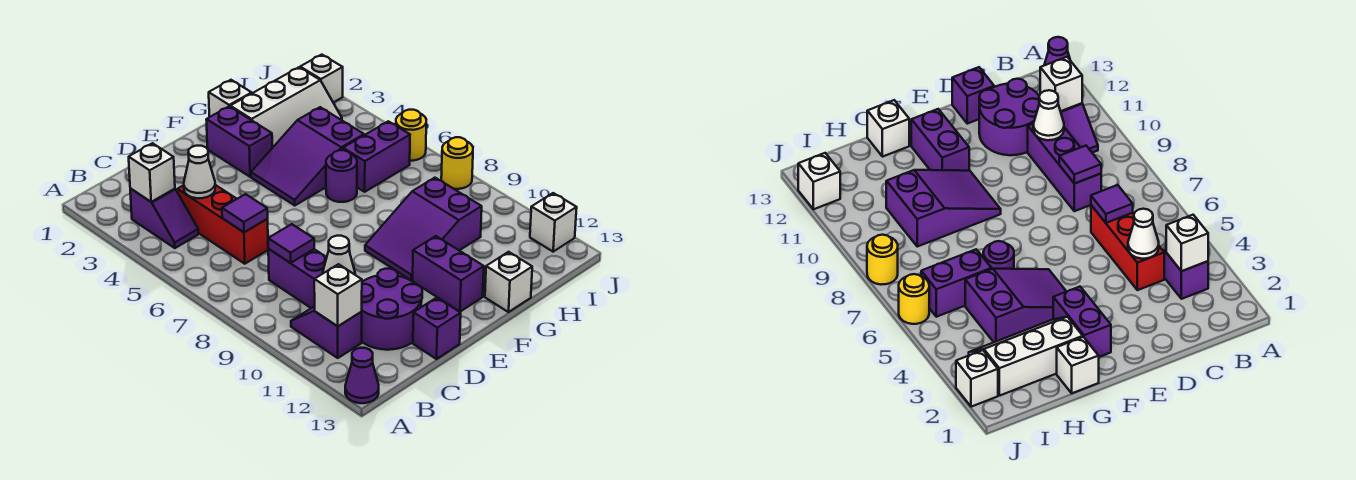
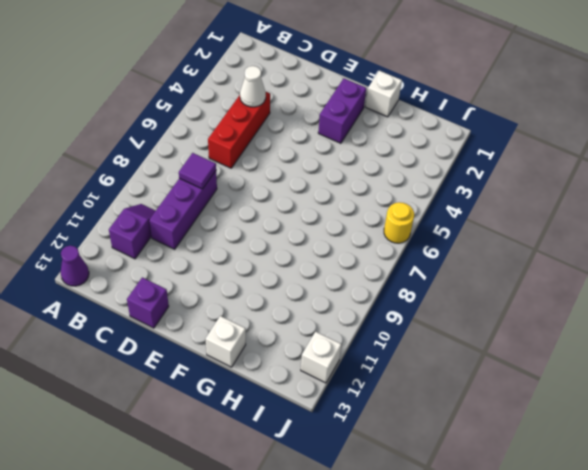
none -> purple 1x2 slope [130,189,198,248]
none -> purple 2x2 round brick [362,269,422,350]
none -> purple 2x3 slope [251,107,364,205]

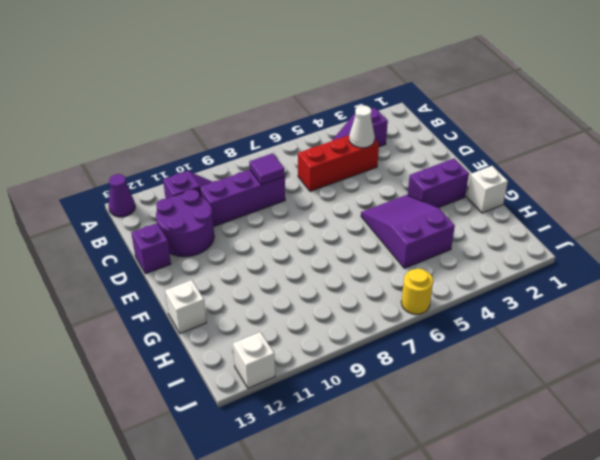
none -> purple 2x3 slope [365,178,482,280]
none -> purple 1x2 brick [413,236,484,312]
none -> white 2x3 slope [230,67,342,148]

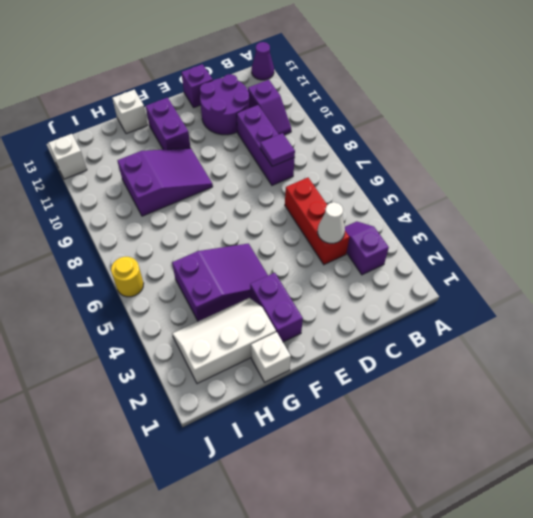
none -> purple 1x1 round brick [326,150,357,202]
none -> purple 1x2 brick [343,121,410,192]
none -> white 1x1 brick [300,55,343,103]

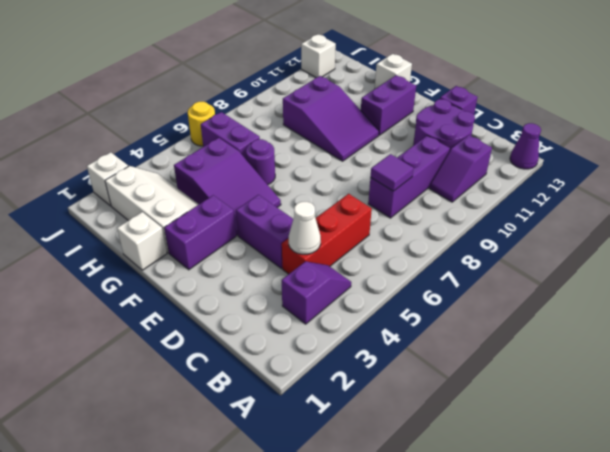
purple 1x2 brick [236,195,293,269] -> none
none -> yellow 1x1 round brick [441,137,473,189]
none -> white 1x1 brick [129,143,175,202]
none -> white 1x1 brick [314,264,362,326]

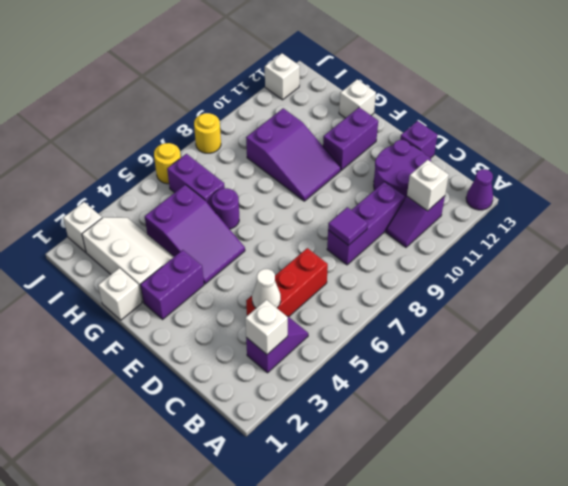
none -> purple 1x1 tile [222,194,268,232]
none -> white 1x1 cone [323,236,355,275]

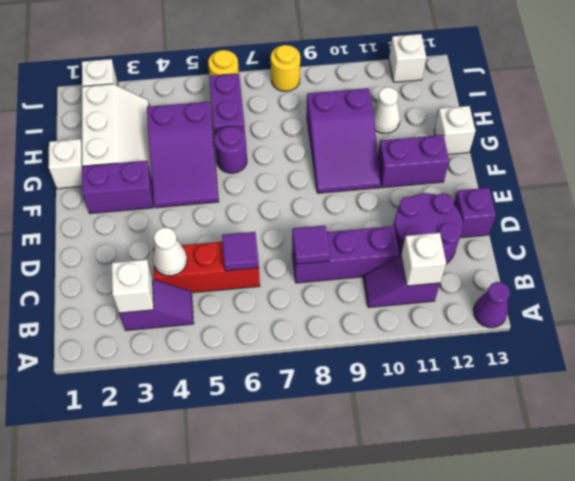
white 1x1 cone [373,87,400,133] -> white 1x1 cone moved to [323,236,355,275]

